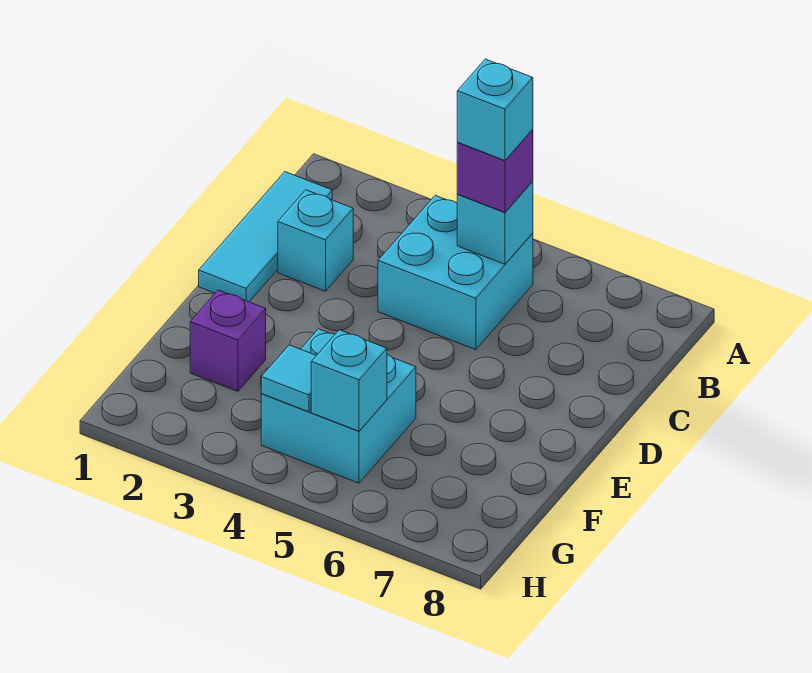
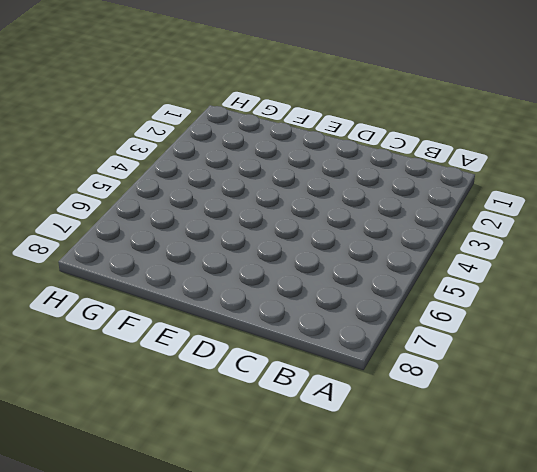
none -> cyan 1x3 tile [199,172,332,302]
none -> cyan 2x2 brick [378,195,533,350]

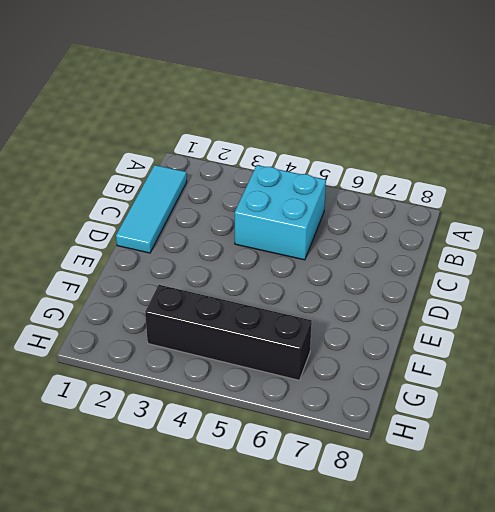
black 1x4 brick [145,285,312,380] -> cyan 2x2 brick [261,329,416,483]
none -> cyan 1x1 brick [278,190,353,291]
none -> purple 1x1 brick [190,290,266,391]

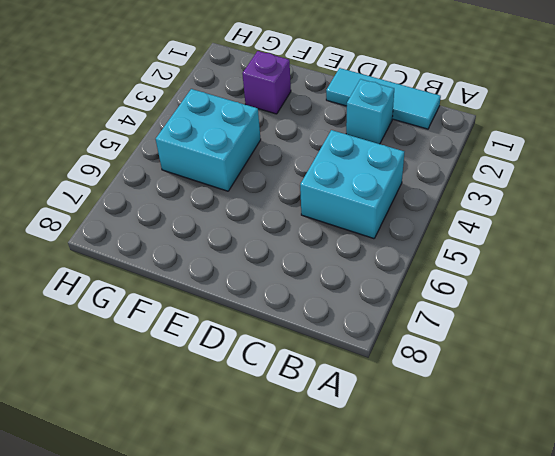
none -> cyan 1x1 brick [457,181,533,264]
none -> cyan 1x1 tile [261,345,316,412]

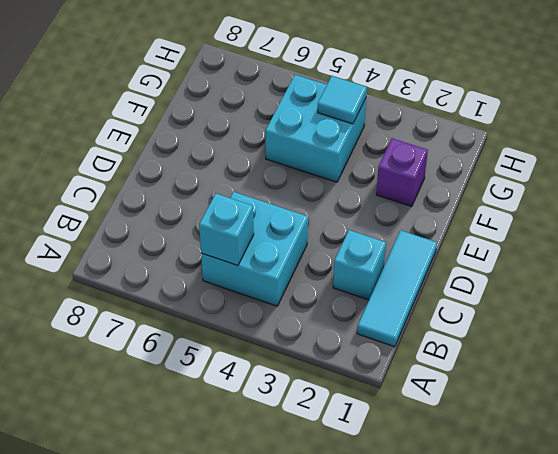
none -> cyan 1x1 brick [311,330,387,431]
none -> purple 1x1 brick [457,129,533,212]

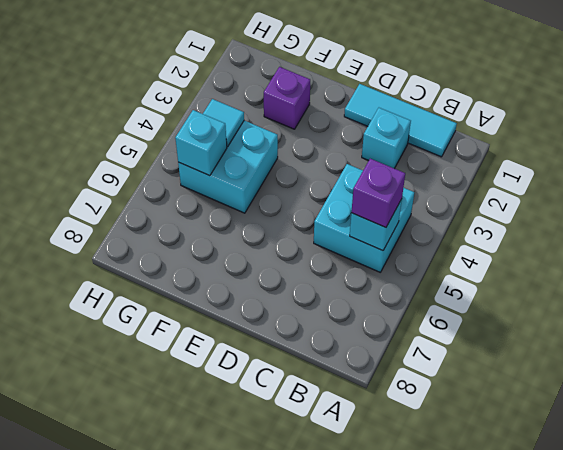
none -> cyan 1x1 brick [457,59,533,160]

